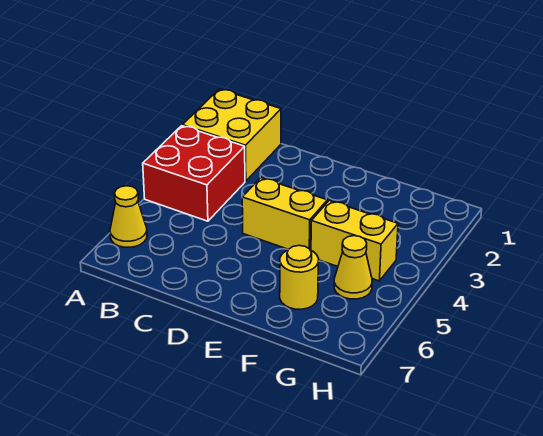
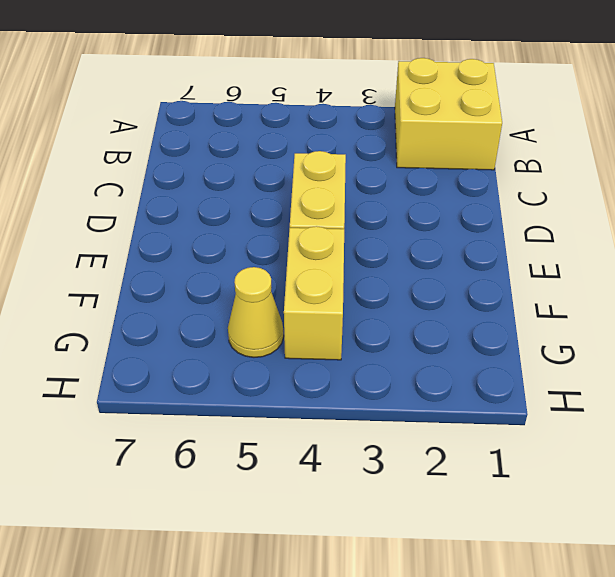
none -> red 2x2 brick [143,126,245,221]
none -> yellow 1x1 cone [110,186,147,247]

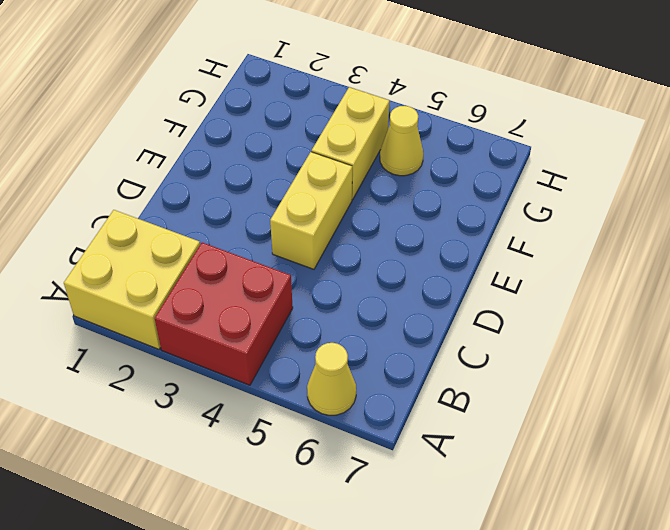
none -> yellow 1x1 round brick [280,246,319,309]

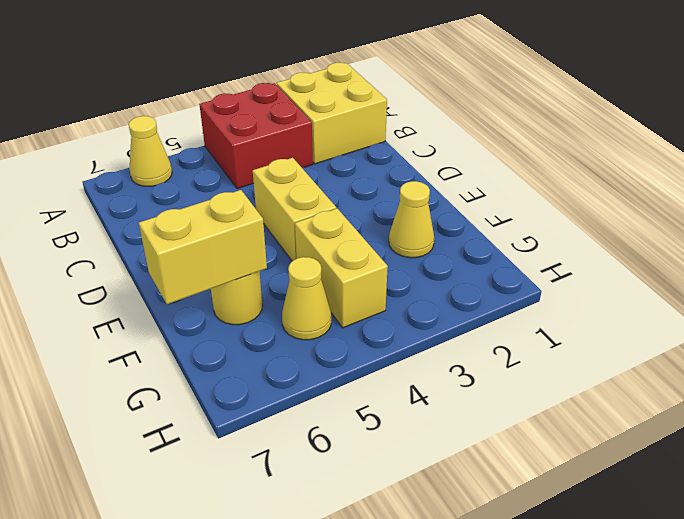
yellow 1x1 cone [389,181,434,258] -> none
yellow 1x2 brick [139,190,267,304] -> none

